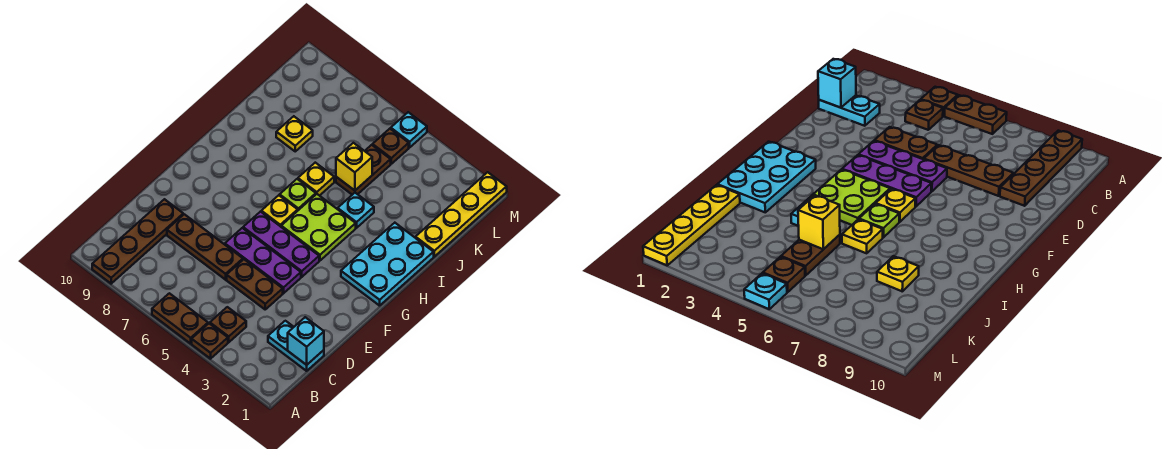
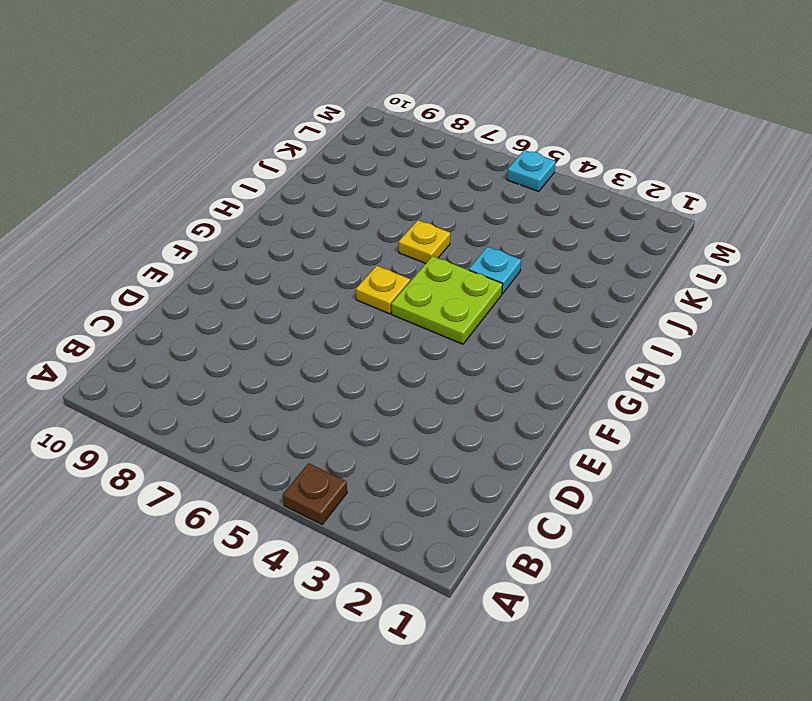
none -> brown 1x2 plate [152,293,208,344]
none -> brown 1x4 plate [92,199,183,284]
none -> brown 1x1 plate [210,307,246,342]

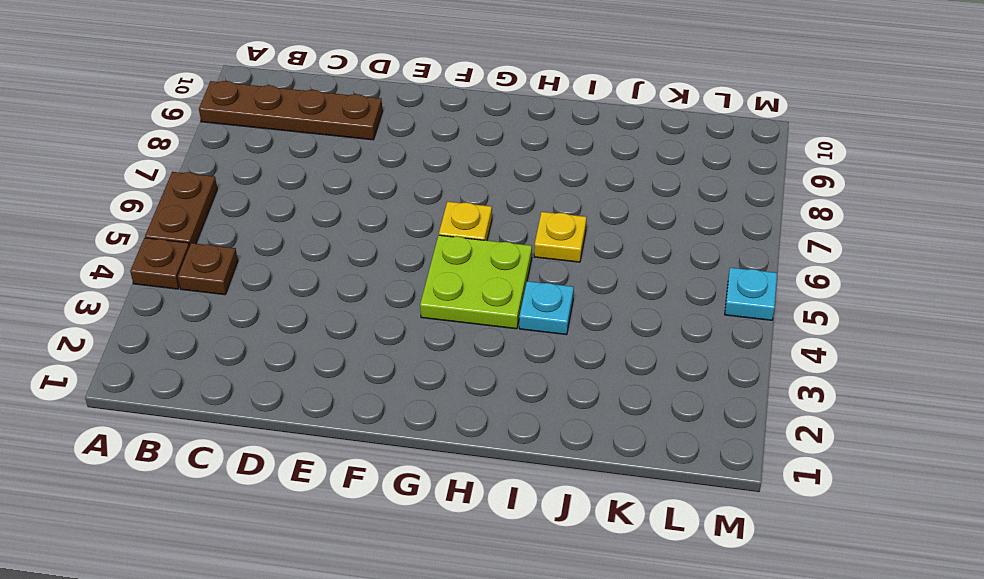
none -> cyan 1x2 plate [268,321,324,371]
none -> brown 1x2 plate [227,259,283,309]
none -> brown 1x3 plate [167,214,243,280]

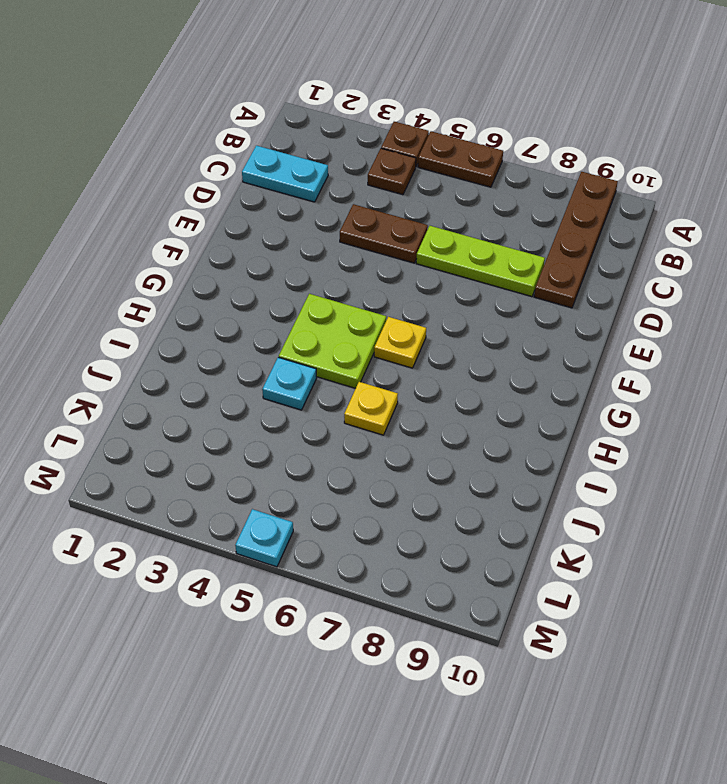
lime 1x3 plate [416,226,545,297] -> brown 1x3 plate [167,214,243,280]
none -> purple 1x3 plate [225,228,301,293]
none -> purple 1x3 plate [243,212,319,277]
none -> cyan 2x3 plate [341,223,434,306]

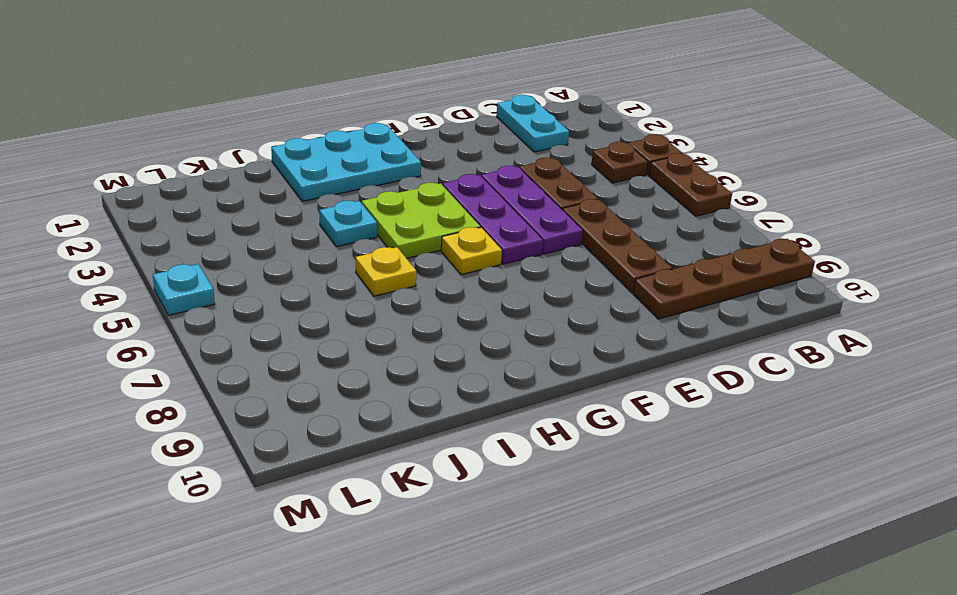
none -> lime 1x1 plate [280,179,316,210]
none -> yellow 1x4 plate [416,172,507,257]
none -> brown 1x2 plate [336,145,391,195]

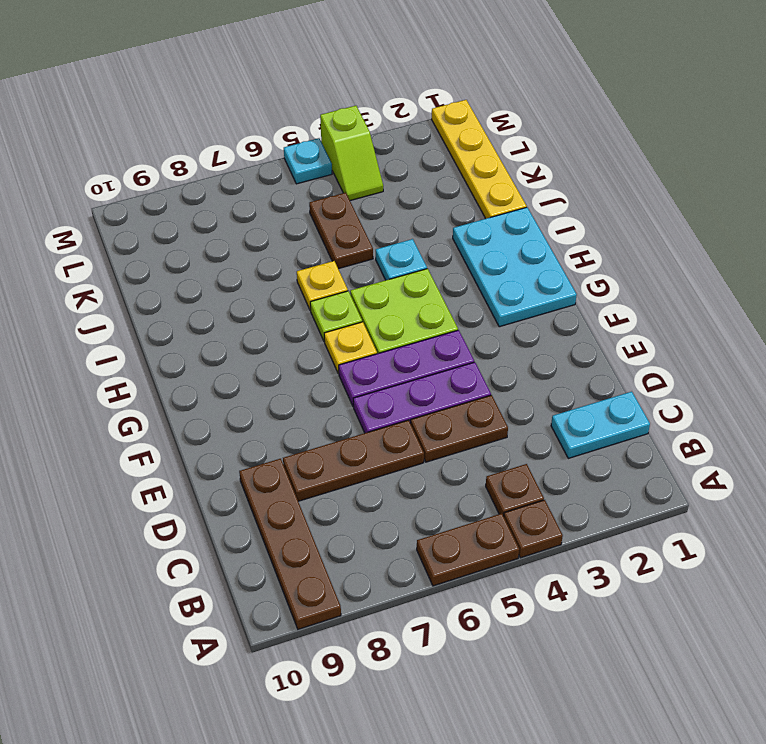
lime 1x2 slope [320,106,383,201] -> none
none -> yellow 1x1 plate [276,116,313,151]
none -> brown 1x1 plate [373,129,409,164]
none -> cyan 1x1 brick [288,317,324,365]

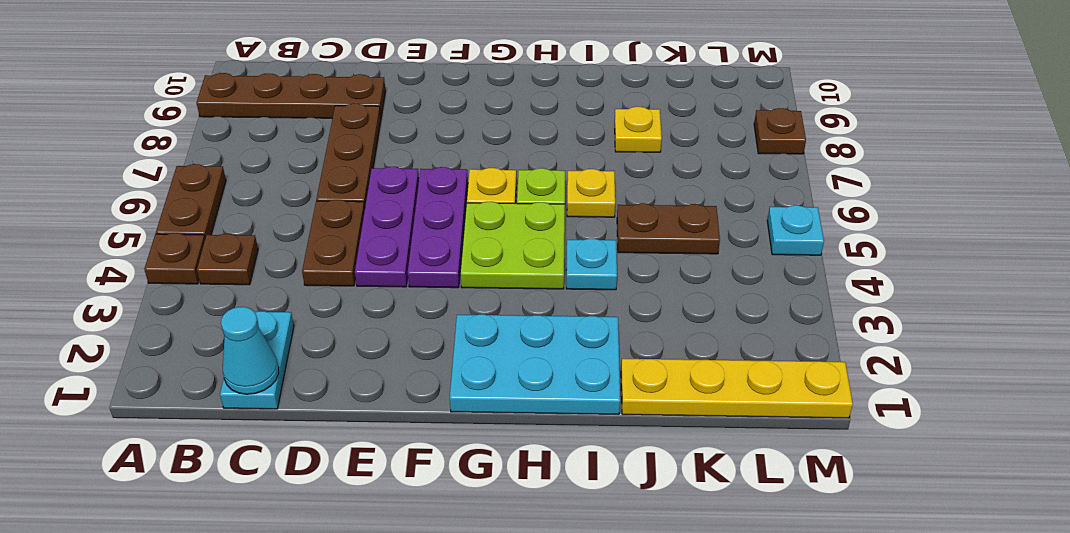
cyan 1x1 cone [221,307,279,394] -> cyan 1x1 brick [288,317,324,365]
brown 1x1 plate [754,108,806,154] -> brown 1x1 plate moved to [373,129,409,164]
none -> yellow 1x1 brick [336,143,372,190]

